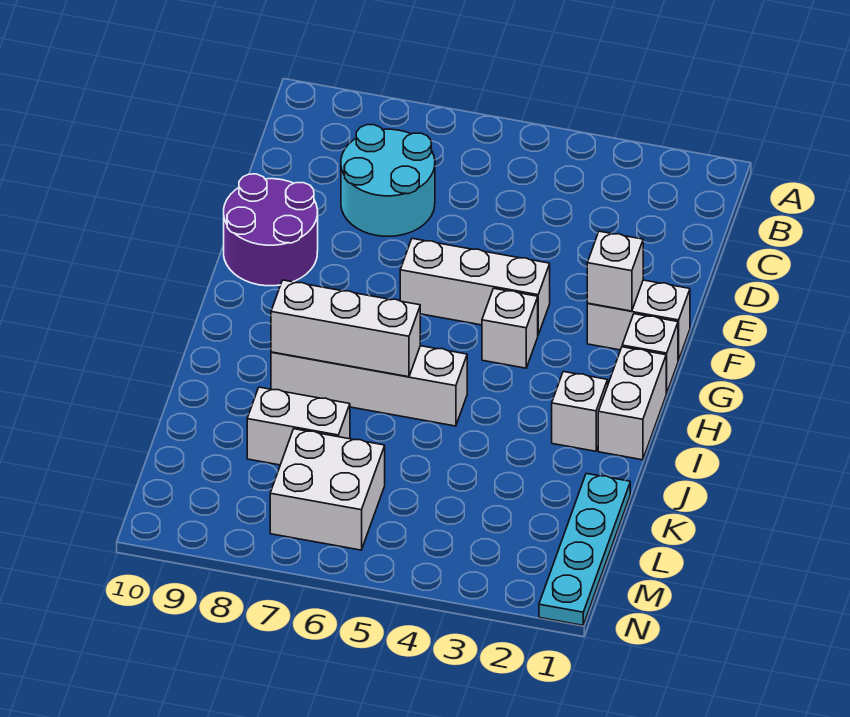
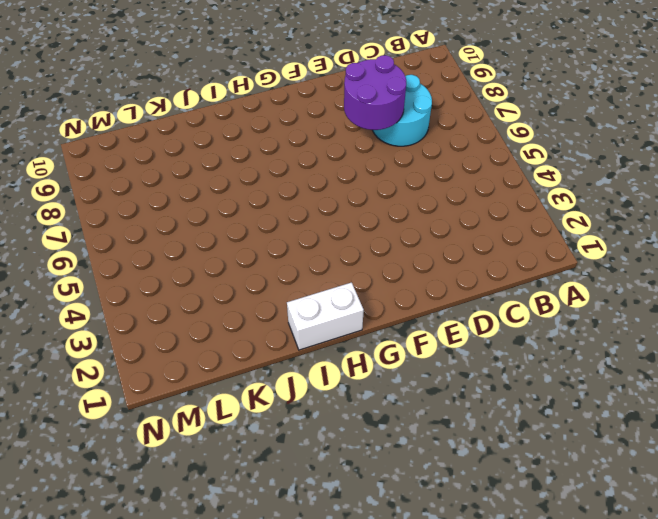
purple 2x2 round brick [344,55,406,130] -> purple 2x2 round brick moved to [224,174,318,286]
none -> white 1x2 brick [587,280,690,360]
none -> white 1x3 brick [400,239,550,335]
none -> white 1x1 brick [622,314,678,393]

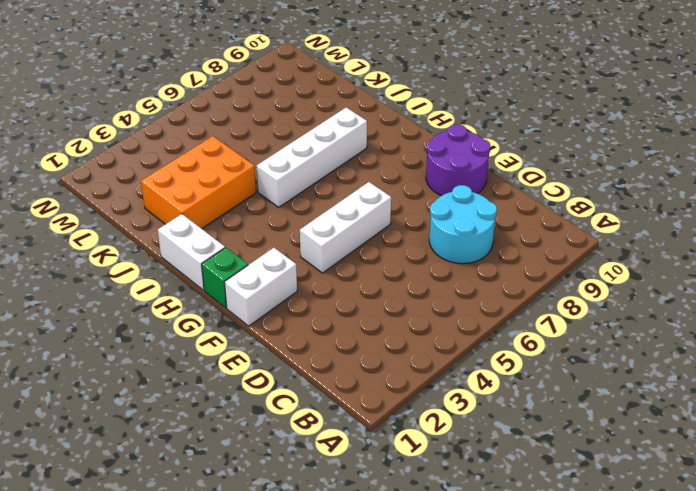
green 1x1 brick [202,248,248,308] -> white 1x1 brick [622,314,678,393]
orange 2x3 brick [141,136,256,229] -> none
none -> white 1x1 brick [482,288,538,368]
none -> white 1x1 brick [552,372,608,451]
none -> cyan 1x4 plate [539,473,630,625]

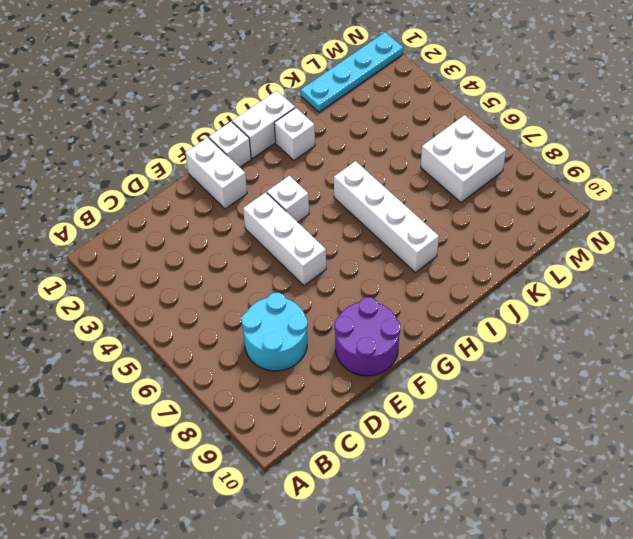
none -> white 1x2 brick [247,387,350,465]
none -> white 1x1 brick [587,231,643,311]
none -> white 1x3 brick [271,280,420,377]

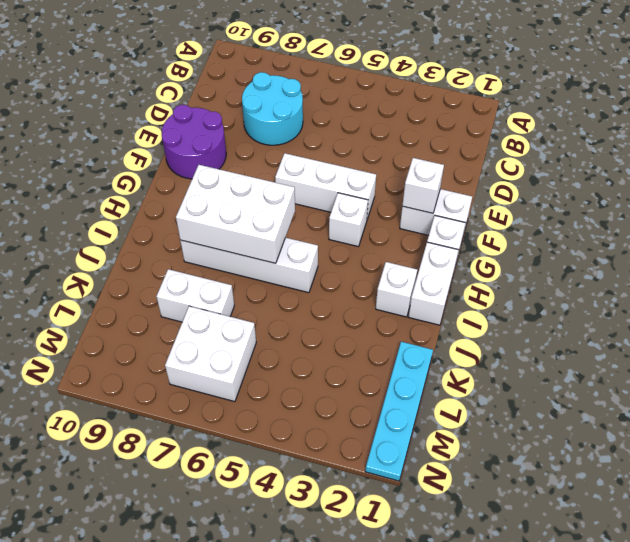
white 2x3 brick [176,165,295,263] -> white 1x3 brick [271,280,420,377]

